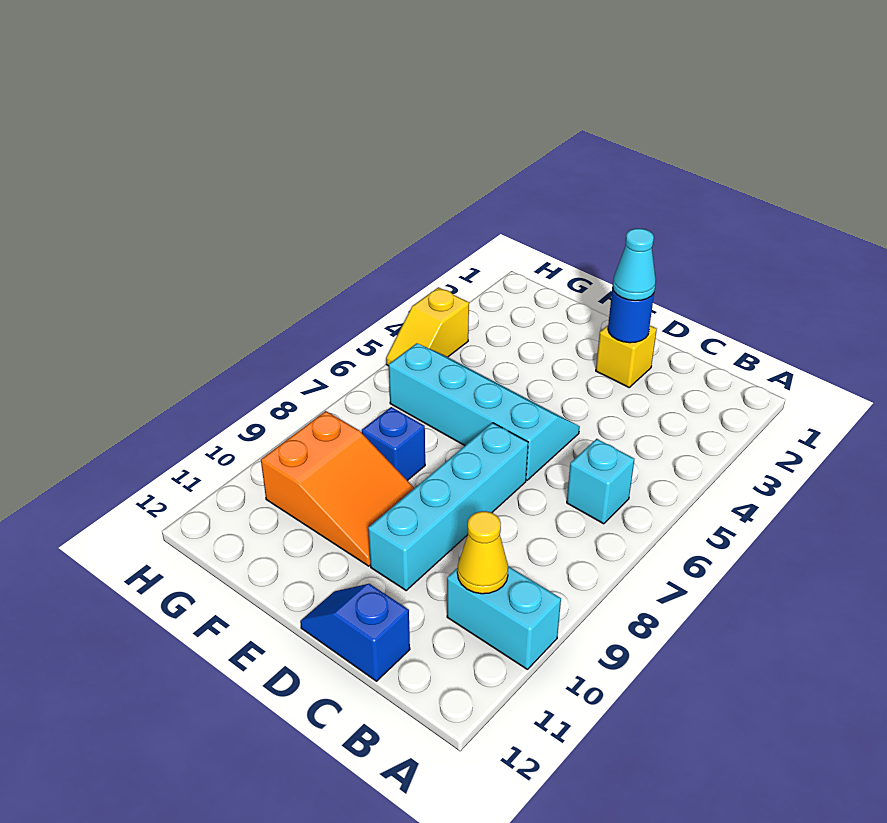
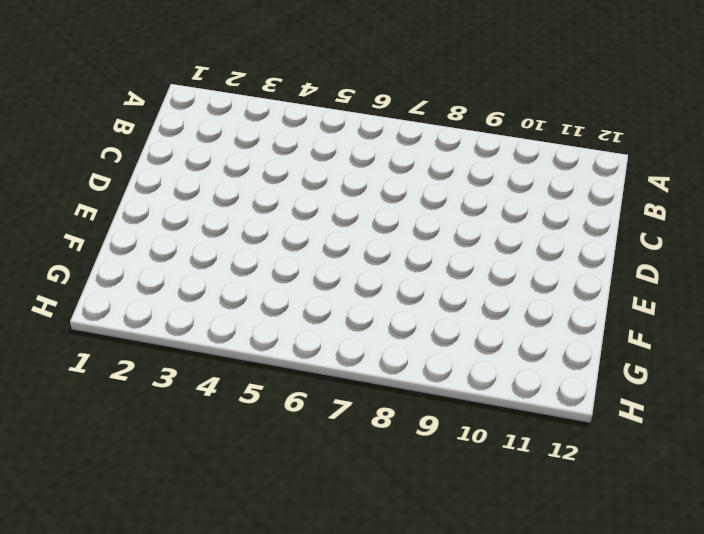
none -> cyan 1x2 brick [447,566,561,670]
none -> cyan 1x1 brick [567,439,634,524]
none -> blue 1x2 slope [300,584,410,681]

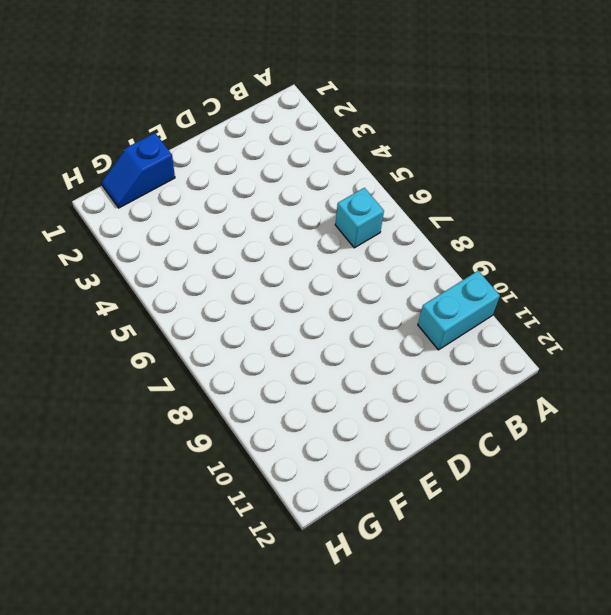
blue 1x2 slope [102,133,175,208] -> blue 1x2 slope moved to [300,584,410,681]
none -> yellow 1x1 brick [596,325,657,387]
none -> cyan 2x4 slope [389,343,580,480]
none -> cyan 1x4 brick [368,423,528,590]

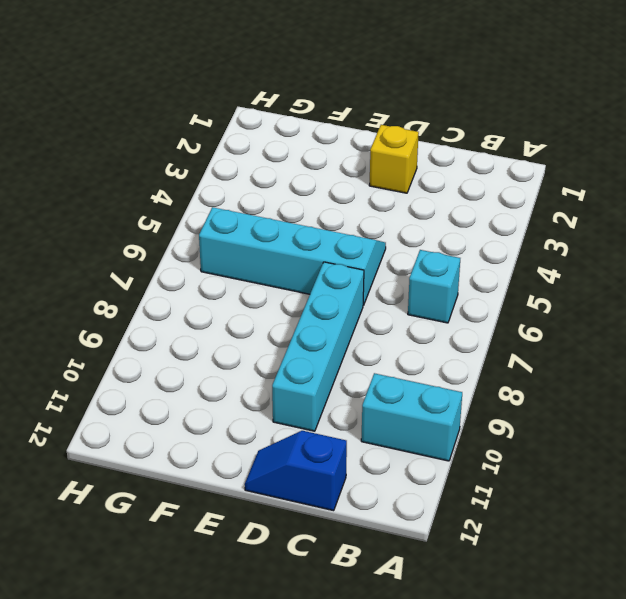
none -> orange 2x3 slope [261,411,414,566]
none -> blue 1x1 brick [362,407,425,481]
none -> yellow 1x2 slope [386,287,469,366]

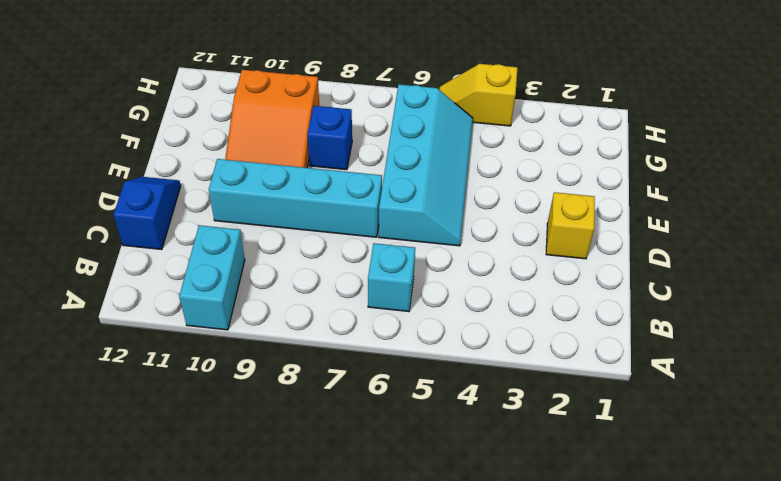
none -> yellow 1x1 cone [457,511,508,594]
none -> blue 1x1 round brick [608,288,654,343]
none -> cyan 1x1 cone [612,229,656,301]

